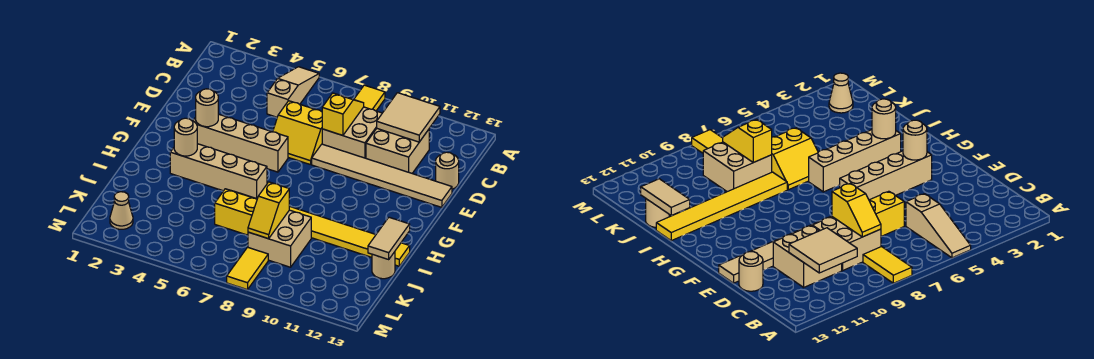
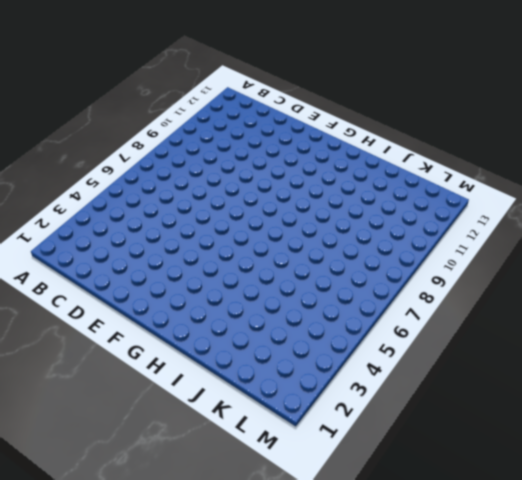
none -> tan 1x3 slope [267,67,319,117]
none -> yellow 1x2 tile [354,85,385,111]
none -> tan 2x2 brick [322,107,382,158]

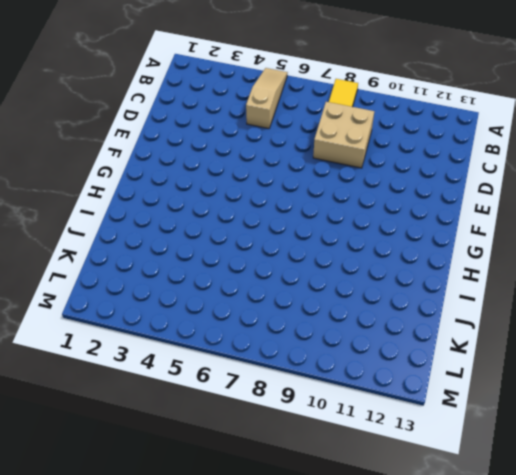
none -> tan 2x2 brick [366,129,429,173]
none -> yellow 2x2 slope [273,101,322,165]
none -> tan 1x1 round brick [436,152,459,189]

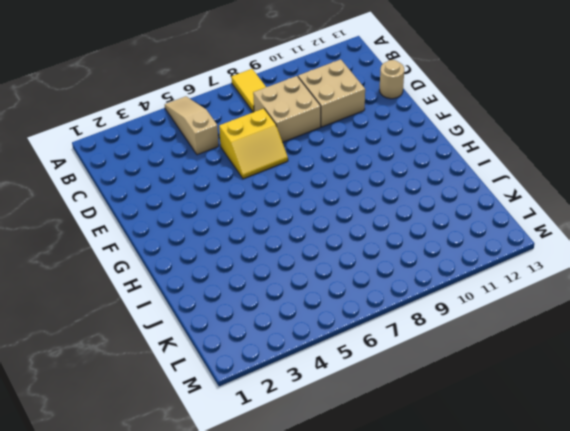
none -> tan 1x6 tile [312,144,452,207]
none -> tan 1x4 brick [193,114,288,172]
none -> tan 1x4 brick [170,144,267,199]

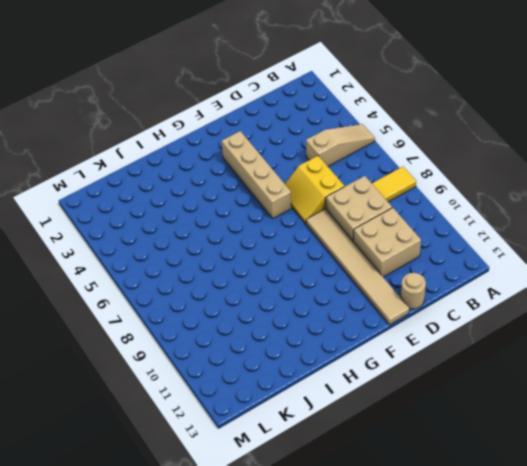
none -> tan 1x4 brick [170,144,267,199]
none -> yellow 2x2 slope [215,189,257,235]
none -> yellow 1x6 tile [289,206,410,266]

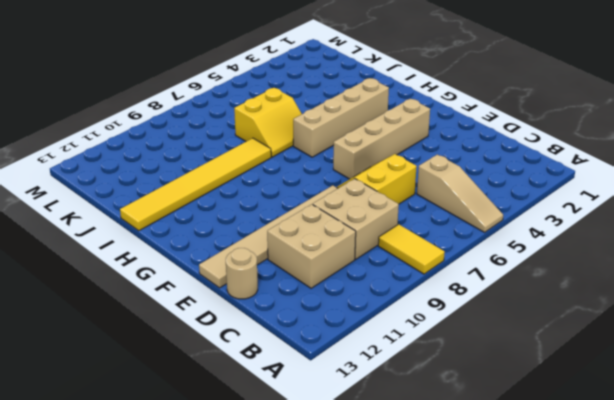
none -> tan 2x2 brick [248,210,311,267]
none -> tan 1x1 round brick [372,252,395,279]
none -> tan 1x1 cone [110,192,133,229]

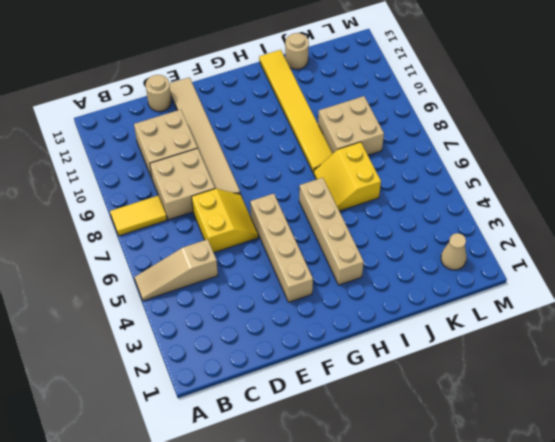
none -> yellow 1x2 tile [227,247,268,290]
none -> tan 2x2 tile [377,93,440,142]
none -> yellow 1x2 slope [322,93,364,135]

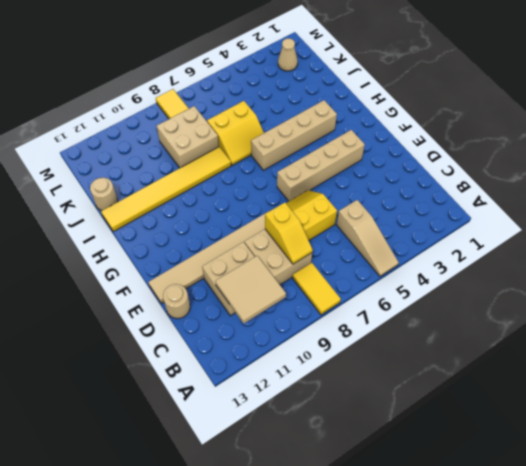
none -> tan 1x1 round brick [196,89,218,127]
none -> tan 1x1 round brick [174,118,197,156]
none -> tan 1x2 tile [368,217,410,259]

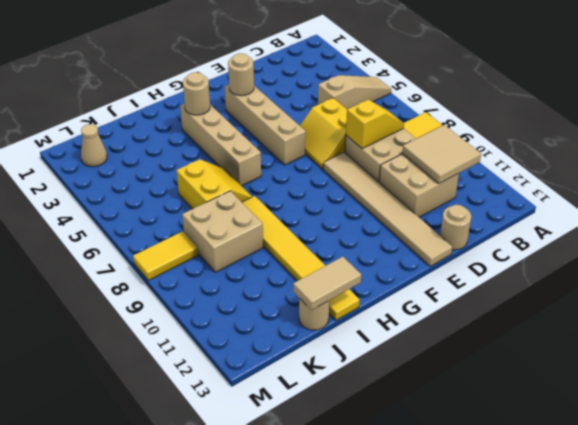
none -> yellow 1x2 slope [248,182,289,239]

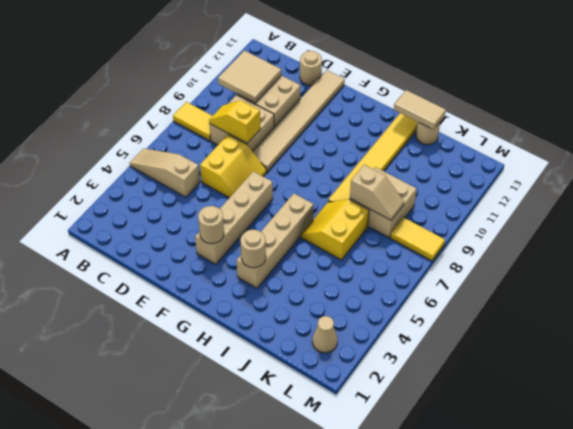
tan 1x2 slope [350,165,404,220] -> yellow 1x2 slope [248,182,289,239]

